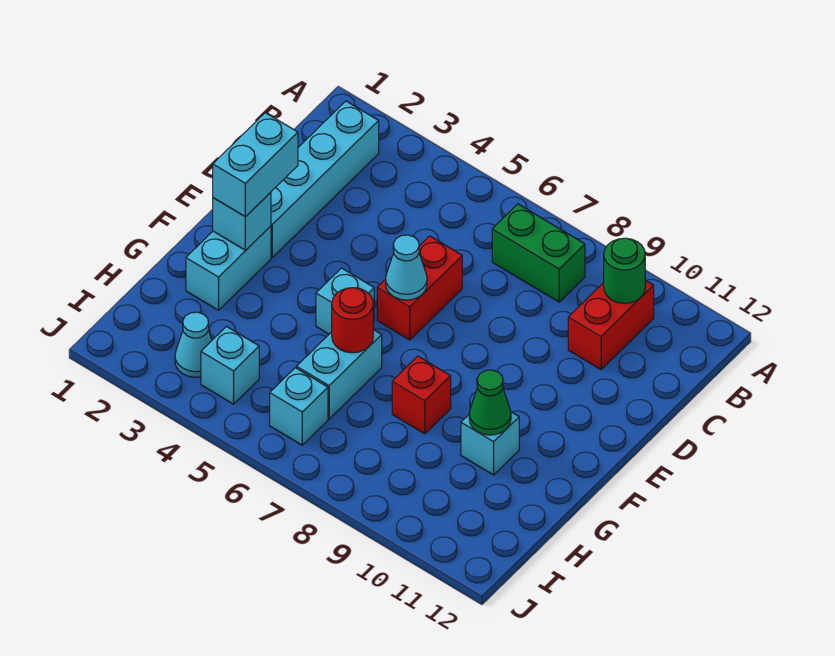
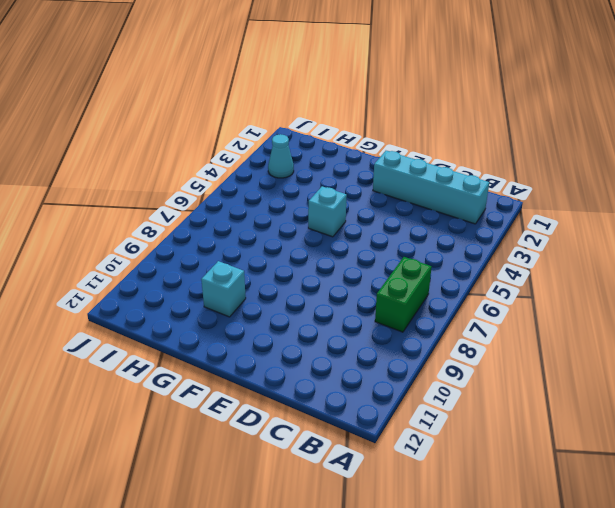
none -> red 1x2 brick [568,280,654,370]
none -> red 1x2 brick [377,236,462,340]
none -> cyan 1x2 brick [186,226,271,310]

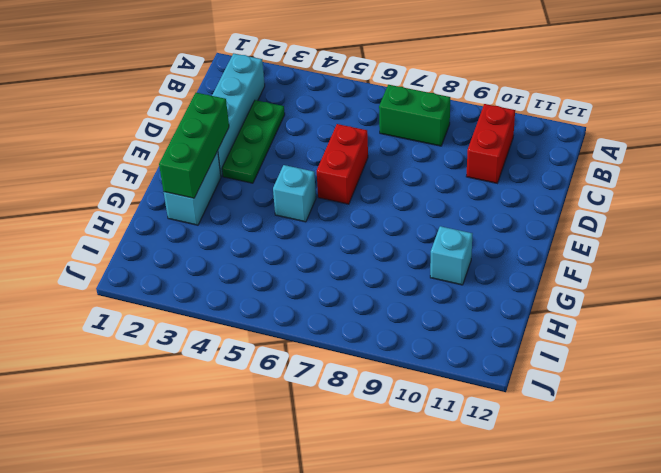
green 1x3 plate [222,100,285,183] -> none
green 1x3 brick [159,93,229,198] -> cyan 1x1 brick [213,192,271,250]
none -> cyan 1x2 brick [297,330,382,419]
none -> red 1x1 brick [392,356,451,434]
none -> cyan 1x1 cone [175,312,212,377]

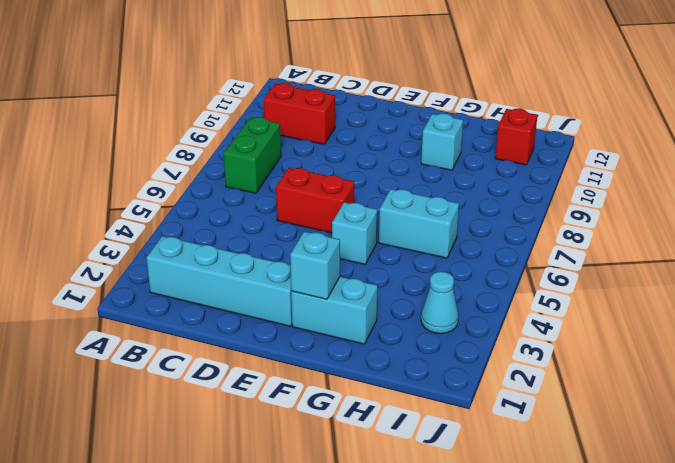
red 1x1 brick [495,109,537,165] -> red 1x1 brick moved to [392,356,451,434]
none -> cyan 1x1 brick [201,327,259,404]
none -> cyan 1x1 brick [270,368,328,445]
none -> green 1x1 round brick [604,238,645,303]

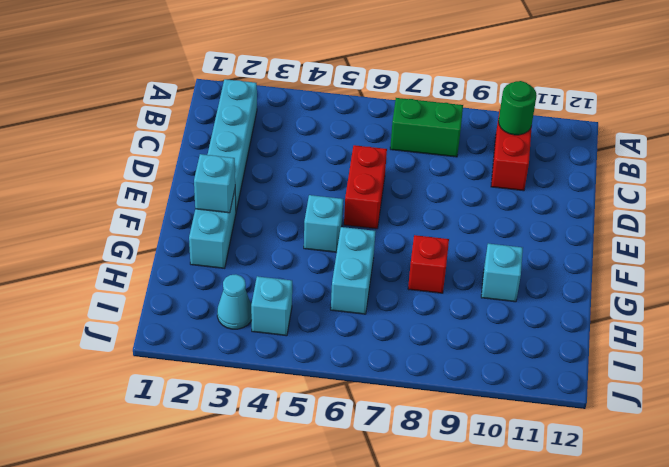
none -> cyan 1x1 brick [270,368,328,445]
none -> cyan 1x1 cone [386,235,427,300]
none -> red 1x1 round brick [332,288,373,353]

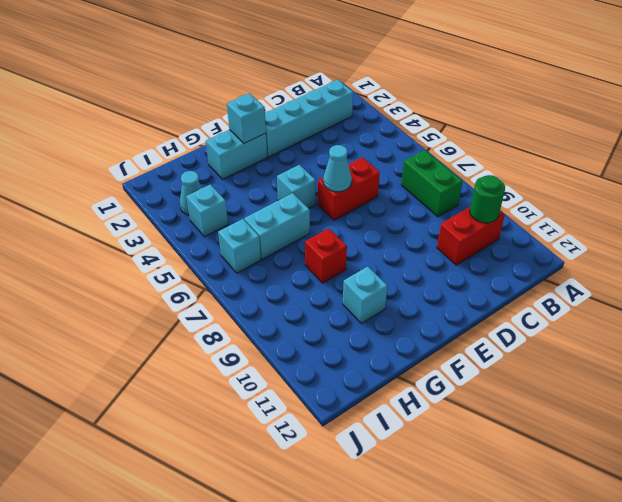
none -> red 1x1 round brick [332,288,373,353]
none -> green 1x1 cone [469,370,511,435]
none -> cyan 1x2 brick [213,113,298,217]

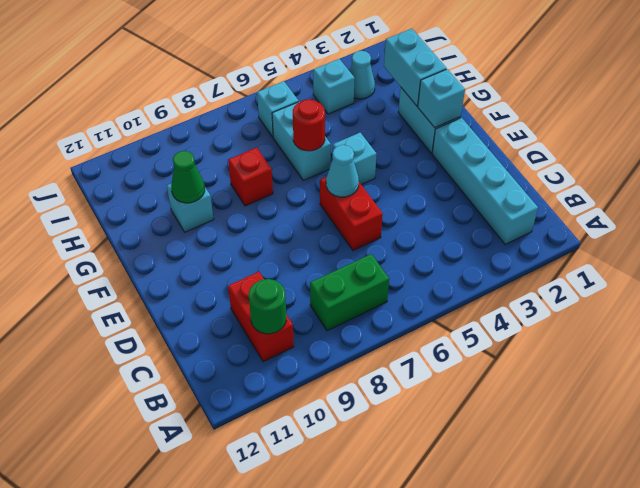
cyan 1x2 brick [384,29,447,106] -> cyan 1x2 brick moved to [213,113,298,217]

